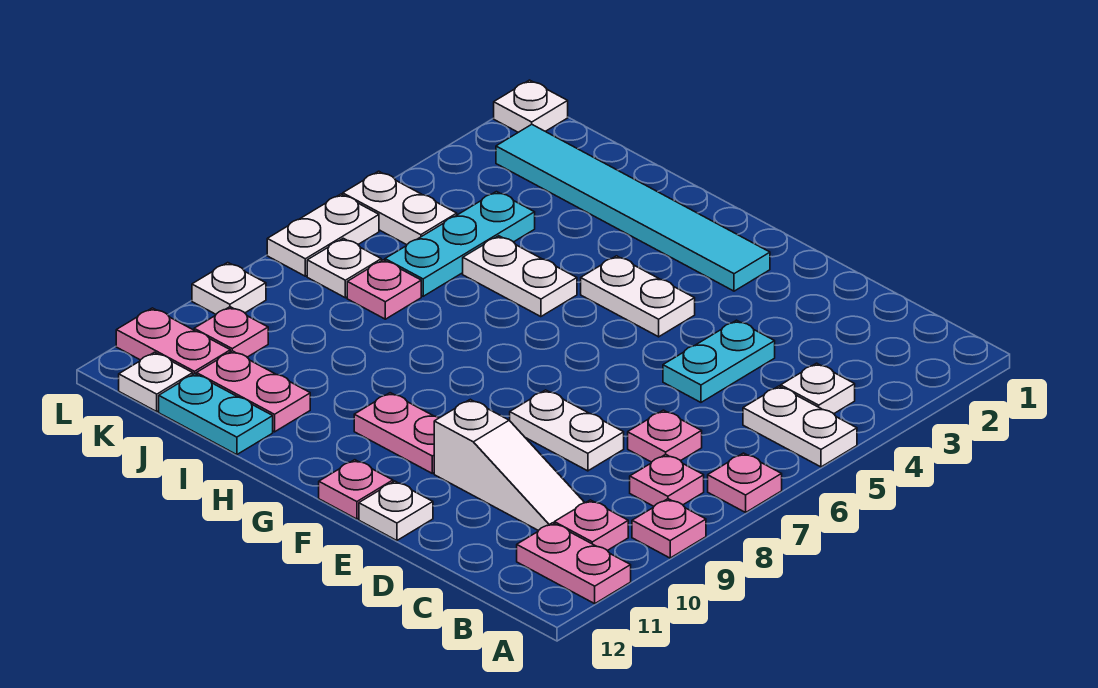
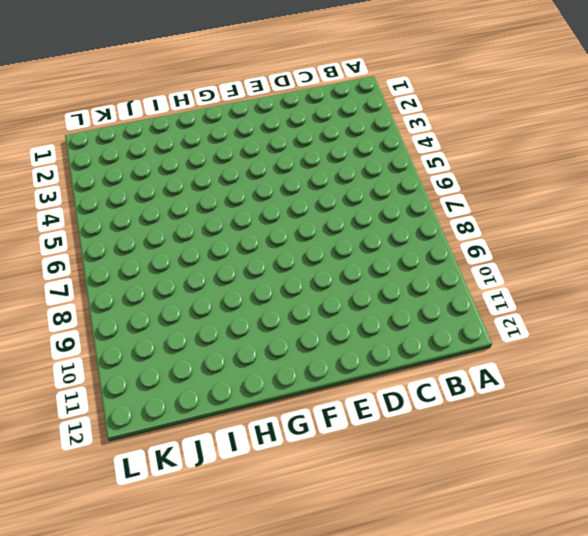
none -> white 1x2 plate [743,386,857,467]
none -> pink 1x1 plate [708,453,782,512]
none -> pink 1x1 plate [632,499,706,558]

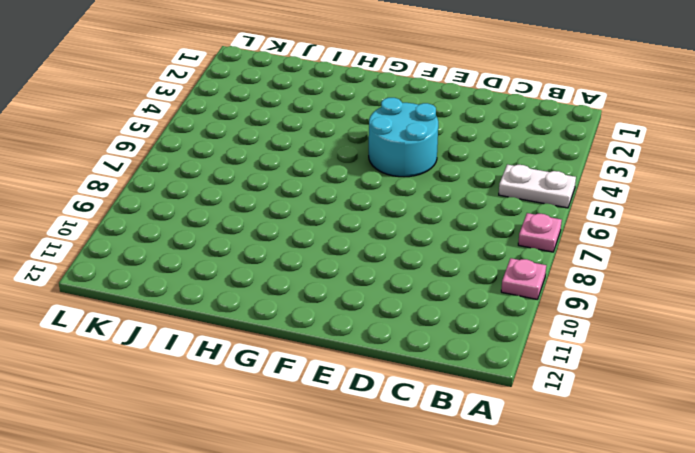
cyan 2x2 round brick [369,98,438,177] -> white 1x2 plate [581,256,695,337]
none -> pink 1x2 plate [517,523,631,604]
none -> white 1x1 plate [781,363,855,414]
none -> pink 1x1 plate [630,454,704,506]

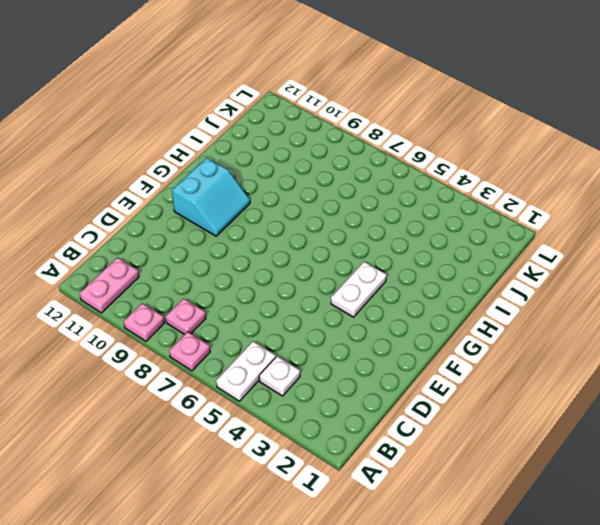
cyan 2x2 slope [172,158,250,236] -> pink 1x2 plate [354,393,440,473]
none -> pink 1x1 plate [554,500,628,551]
none -> pink 1x1 plate [628,410,702,462]
none -> white 1x3 slope [434,399,585,530]

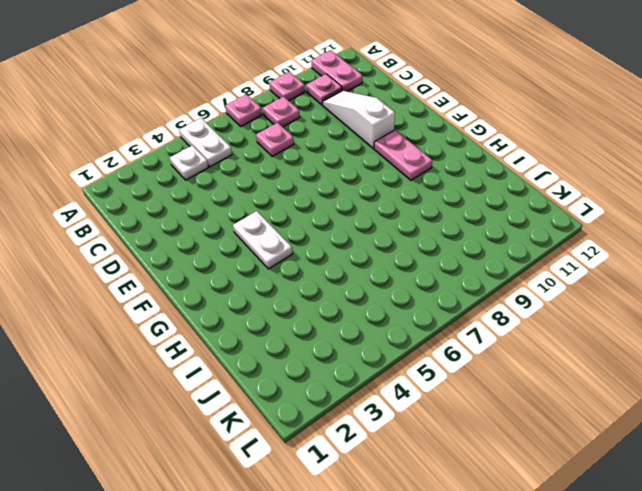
none -> cyan 1x2 plate [663,320,775,402]
none -> white 1x2 plate [510,390,624,471]
none -> white 1x1 plate [359,481,433,540]

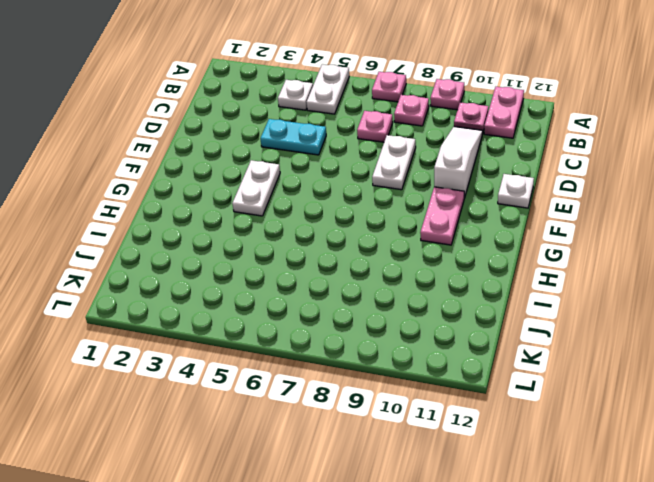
none -> cyan 1x6 tile [496,125,770,291]
none -> pink 1x1 plate [319,460,393,519]
none -> white 1x2 plate [463,236,577,317]

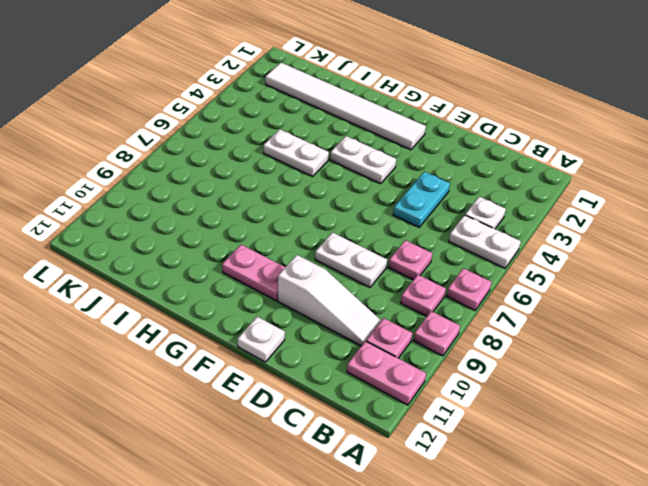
white 1x6 tile [266,63,426,150] -> cyan 1x6 tile [496,125,770,291]
none -> pink 1x1 plate [319,460,393,519]
none -> pink 1x2 plate [196,351,310,432]
none -> cyan 1x2 plate [159,374,273,455]

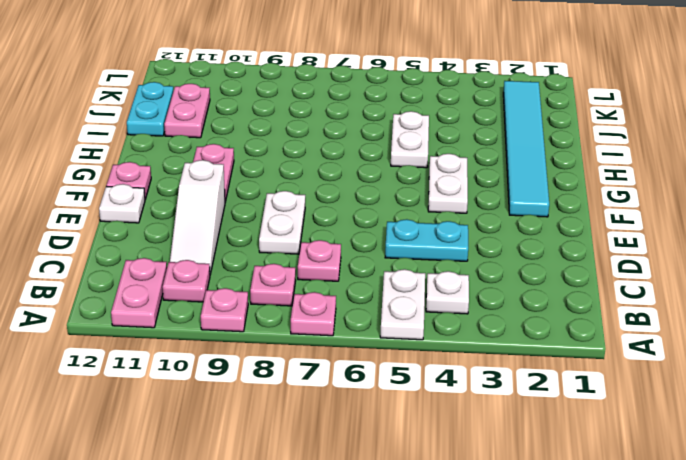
none -> cyan 1x3 plate [385,192,535,296]
none -> pink 1x1 plate [347,260,421,319]
none -> white 1x2 plate [343,171,457,245]

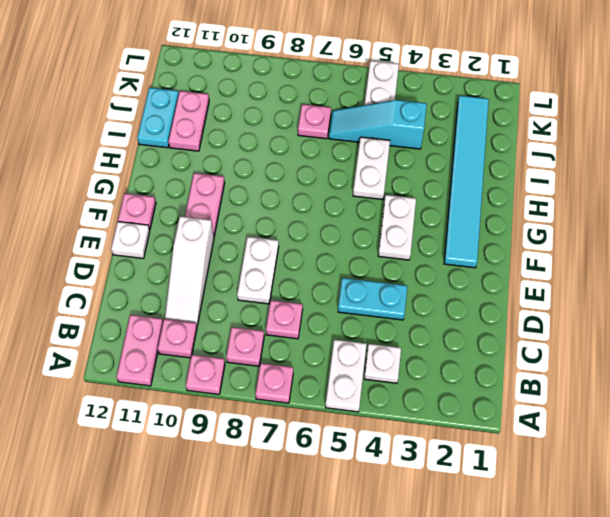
cyan 1x3 slope [329,100,427,149] -> cyan 1x3 plate [385,192,535,296]
none -> white 1x1 plate [307,238,381,298]
none -> pink 1x1 plate [194,307,268,357]
none -> pink 1x2 plate [116,308,230,374]

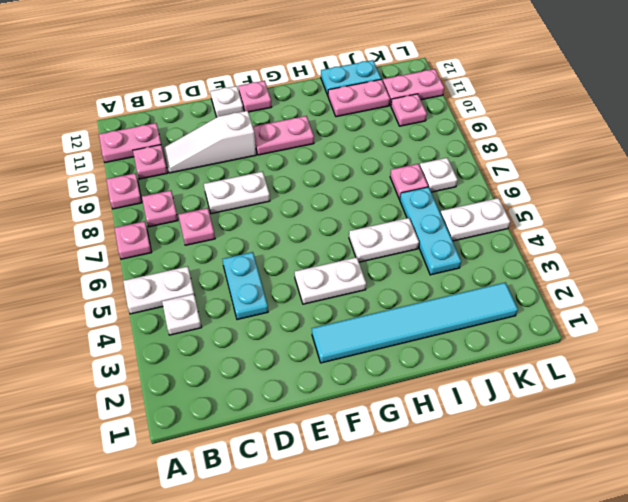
none -> white 1x1 plate [119,352,193,412]
none -> white 1x1 plate [494,80,568,132]
none -> white 1x2 plate [267,194,379,276]

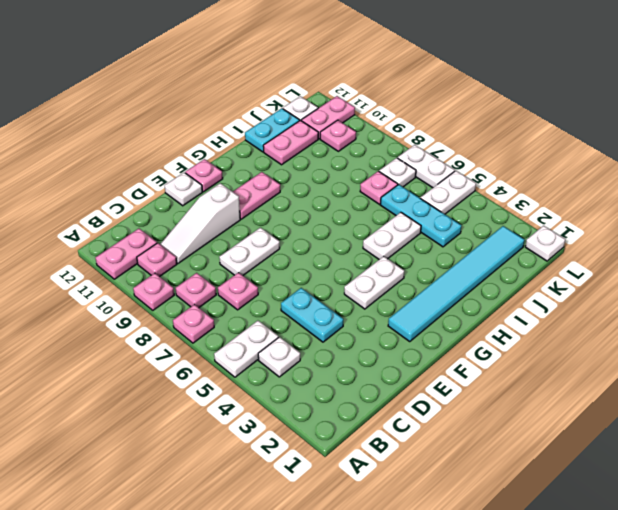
none -> white 1x1 plate [192,263,266,314]

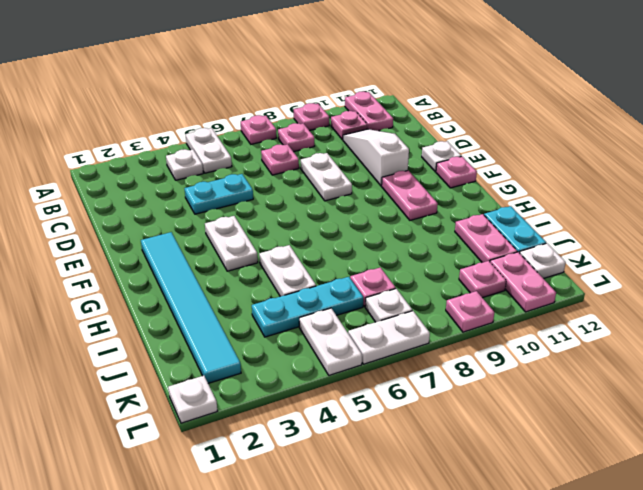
pink 1x1 plate [446,291,494,332] -> white 1x1 plate [192,263,266,314]

